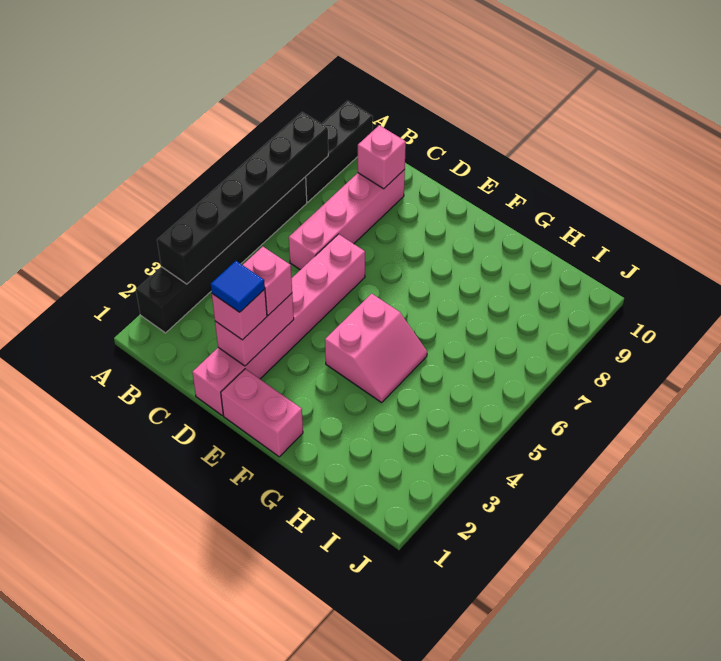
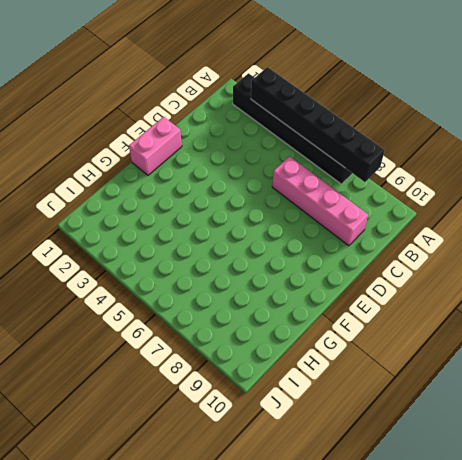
none -> black 1x3 brick [306,101,373,202]
none -> pink 1x6 brick [192,234,365,415]
none -> pink 2x2 slope [325,294,427,403]

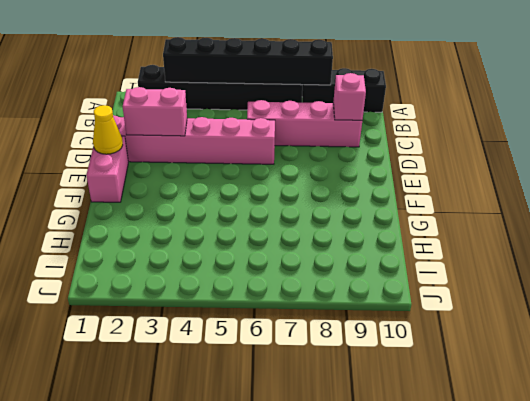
yellow 1x1 cone [93,105,123,154] -> none
none -> pink 2x2 slope [325,294,427,403]
none -> pink 1x1 brick [212,289,267,340]
none -> pink 1x1 brick [243,247,292,315]

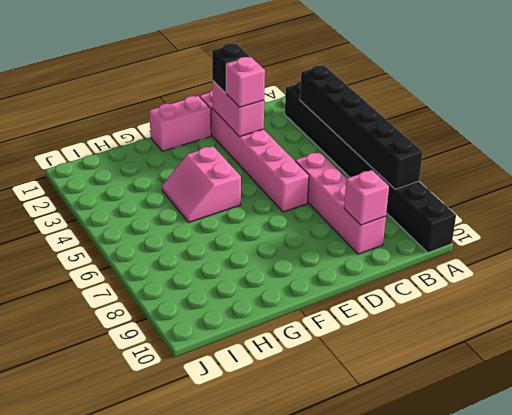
black 1x1 brick [212,43,250,93] -> pink 1x1 brick [212,289,267,340]
none -> blue 1x1 tile [211,261,265,312]

